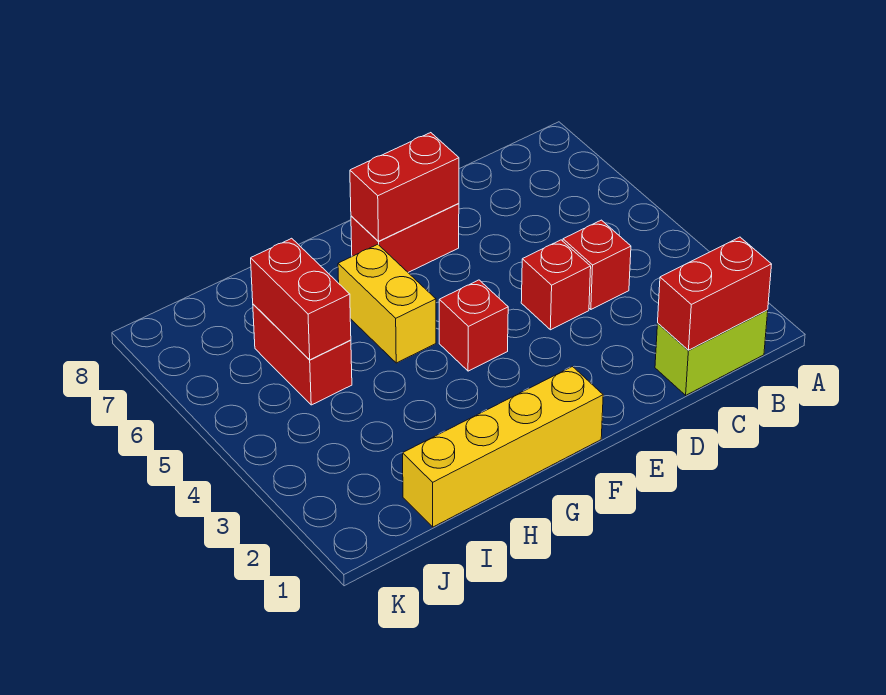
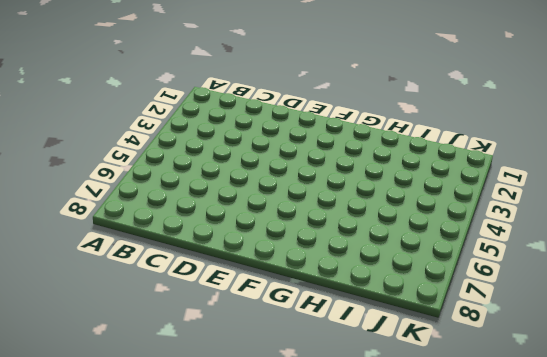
none -> lime 1x2 brick [655,310,768,395]
none -> red 1x1 brick [563,220,631,309]

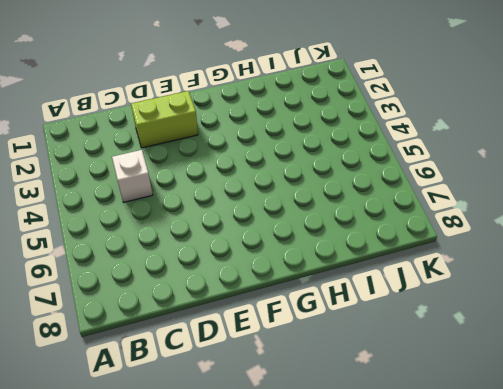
white 1x1 brick [112,150,153,202] -> red 1x1 brick [563,220,631,309]
lime 1x2 brick [131,91,198,148] -> lime 1x2 brick moved to [655,310,768,395]
none -> red 1x1 brick [521,240,591,330]
none -> red 1x2 brick [351,204,459,272]

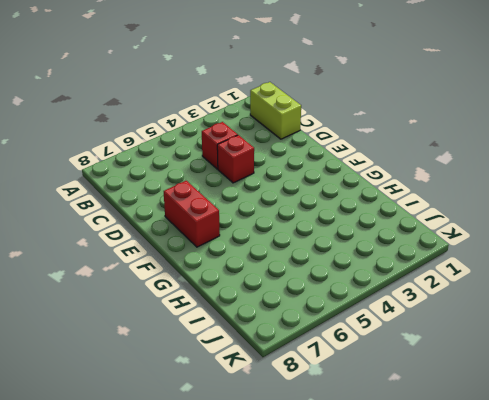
none -> yellow 1x4 brick [403,367,603,527]
none -> red 1x1 brick [439,280,508,371]

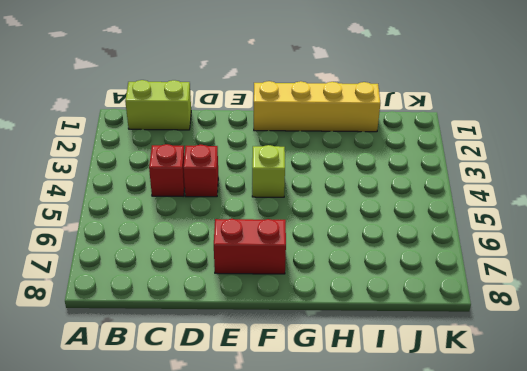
lime 1x1 brick [252,145,285,197] -> red 1x1 brick [439,280,508,371]
none -> yellow 1x2 brick [338,244,436,363]
none -> red 1x2 brick [253,304,352,405]

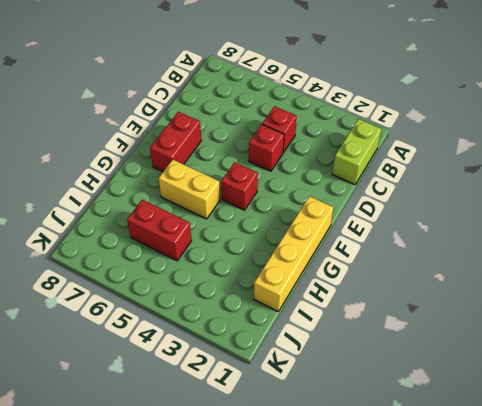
none -> red 1x2 brick [658,237,772,350]
none -> red 1x2 brick [350,133,459,241]

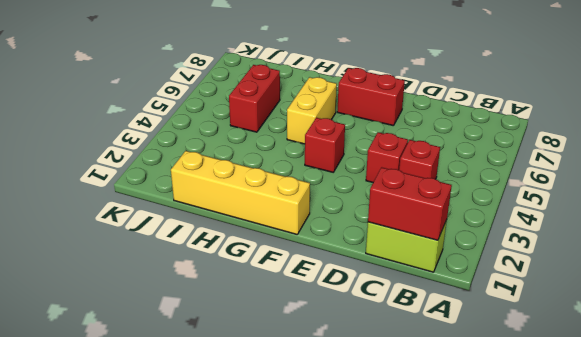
none -> red 1x2 brick [350,133,459,241]
none -> red 1x2 brick [251,238,351,360]

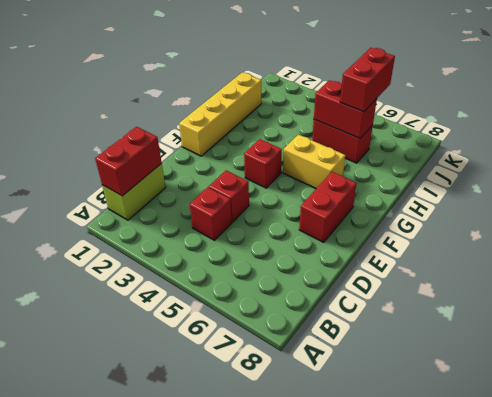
red 1x2 brick [340,48,395,112] -> red 1x2 brick moved to [350,133,459,241]

